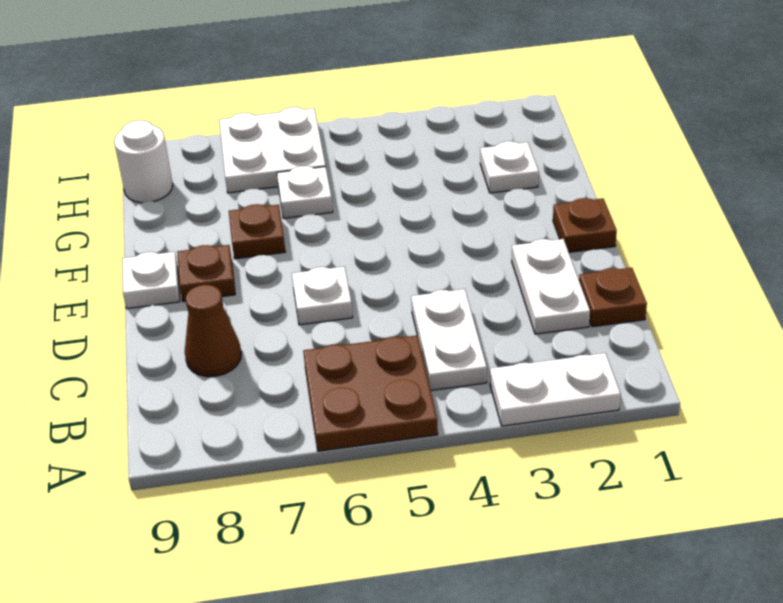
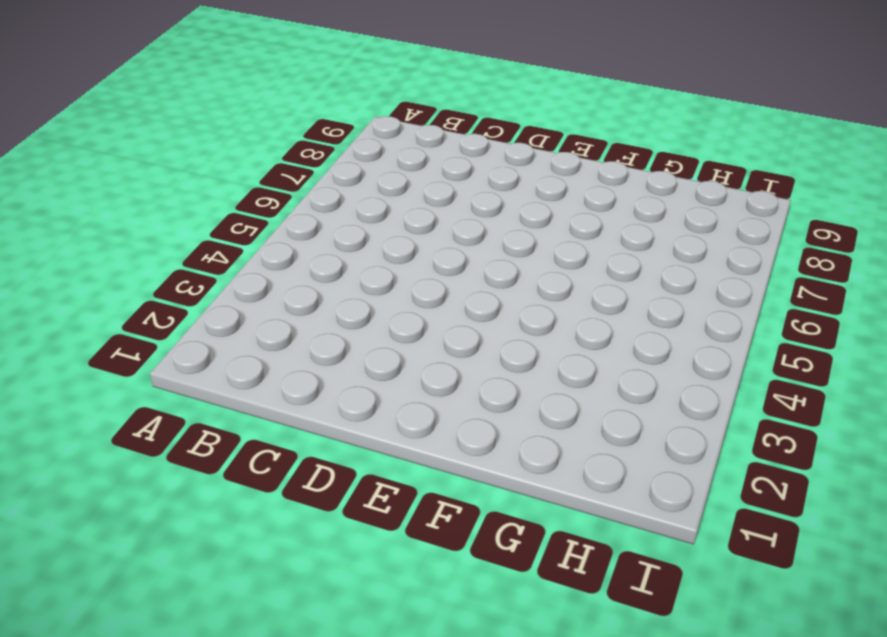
none -> white 1x2 plate [490,353,621,426]
none -> brown 2x2 plate [303,335,438,451]
none -> white 1x2 plate [411,289,487,391]

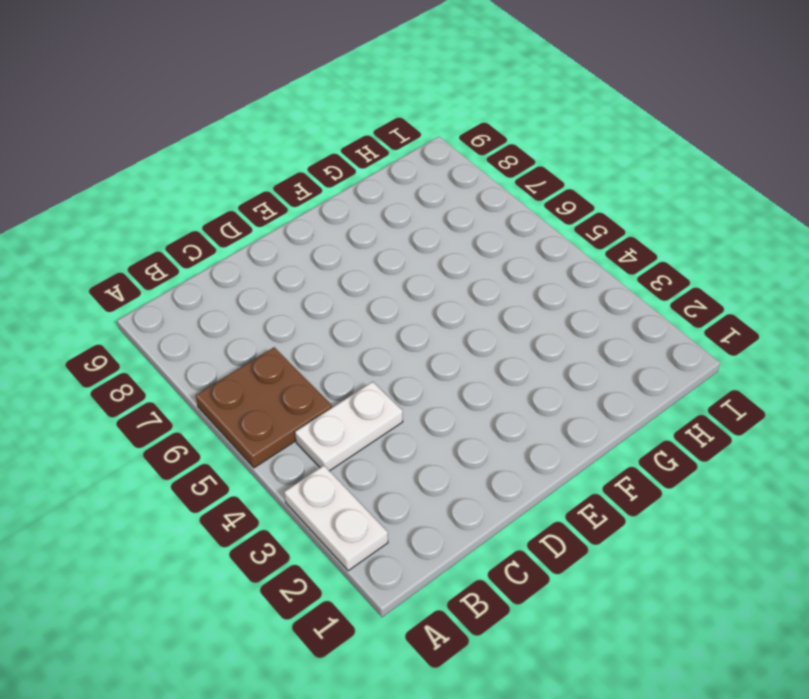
none -> brown 1x1 plate [579,268,647,327]
none -> white 1x2 plate [512,239,590,334]
none -> brown 1x1 cone [185,285,241,377]

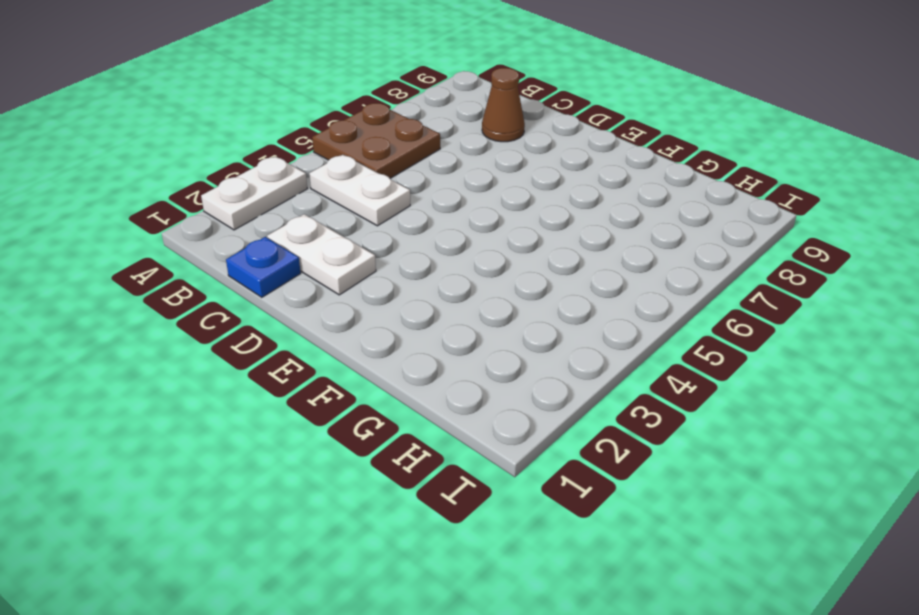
blue 1x1 plate [226,237,301,297] -> brown 1x1 plate [579,268,647,327]
none -> white 1x1 plate [292,267,353,325]
none -> brown 1x1 plate [553,198,617,252]
none -> brown 1x1 plate [177,245,235,302]

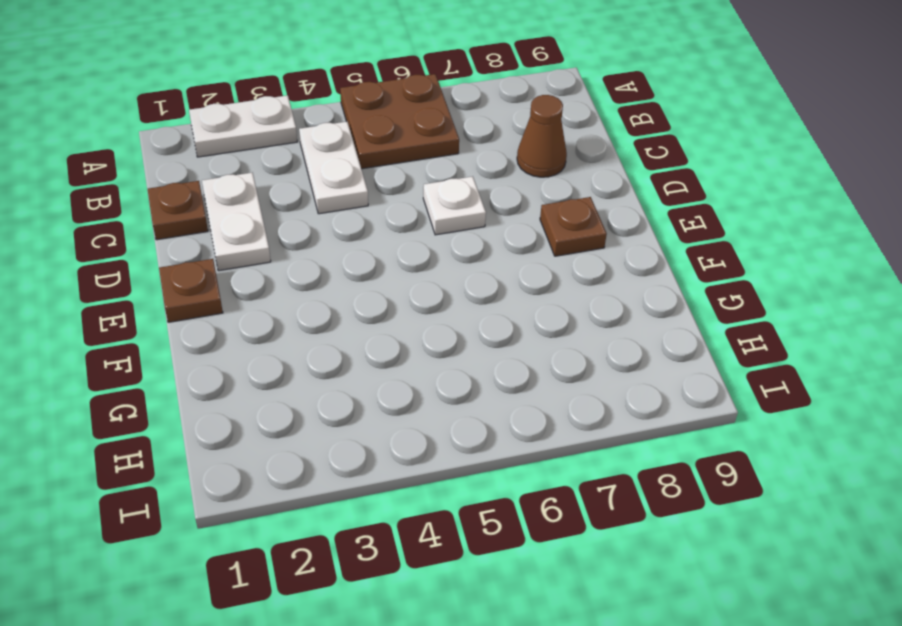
none -> white 1x1 plate [122,252,180,309]
none -> brown 1x1 plate [229,204,285,259]
none -> white 1x1 plate [480,141,539,193]

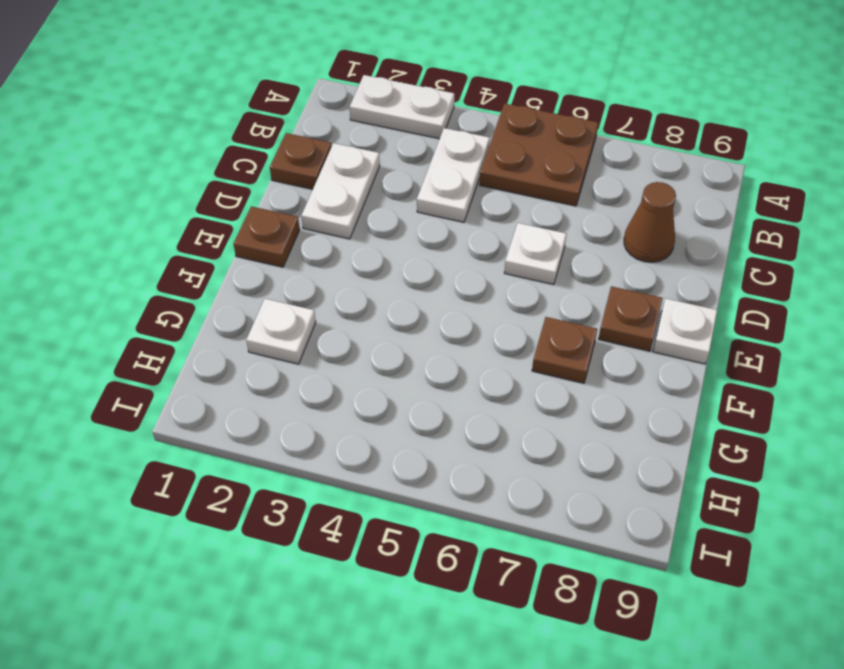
none -> white 1x1 plate [277,166,333,219]
none -> white 2x2 plate [219,107,326,193]
none -> white 1x1 round brick [114,120,173,203]

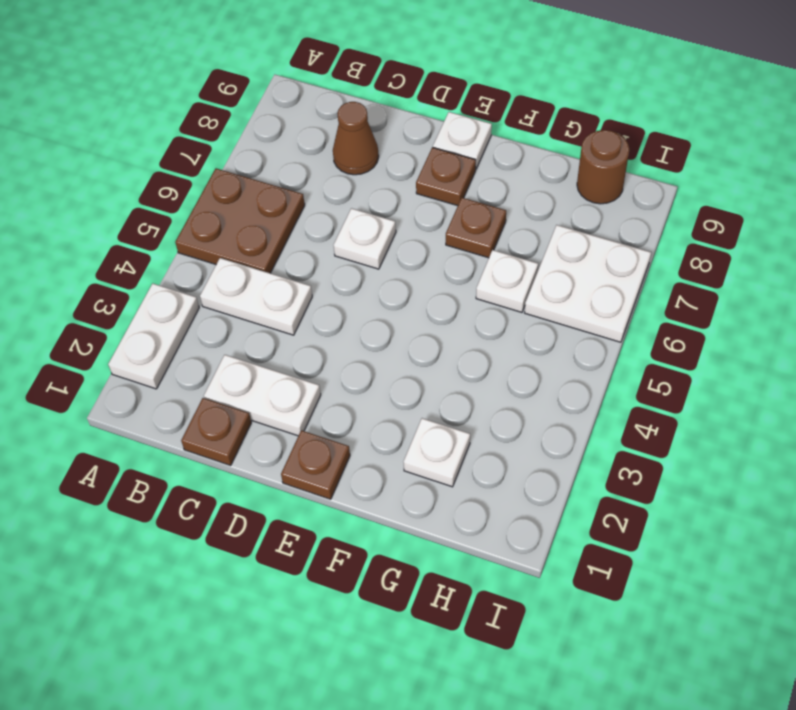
brown 1x1 round brick [577,130,630,204] -> white 1x1 round brick [114,120,173,203]

